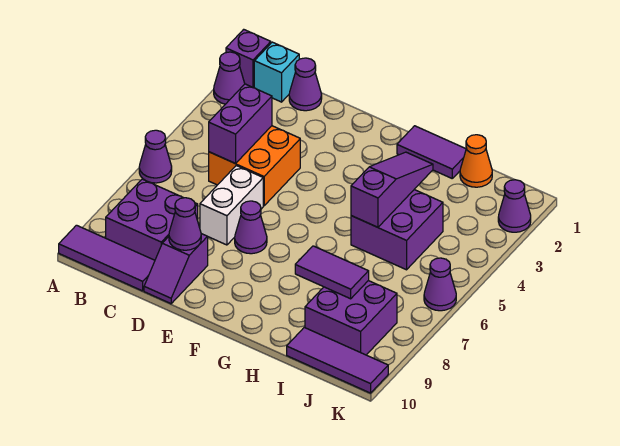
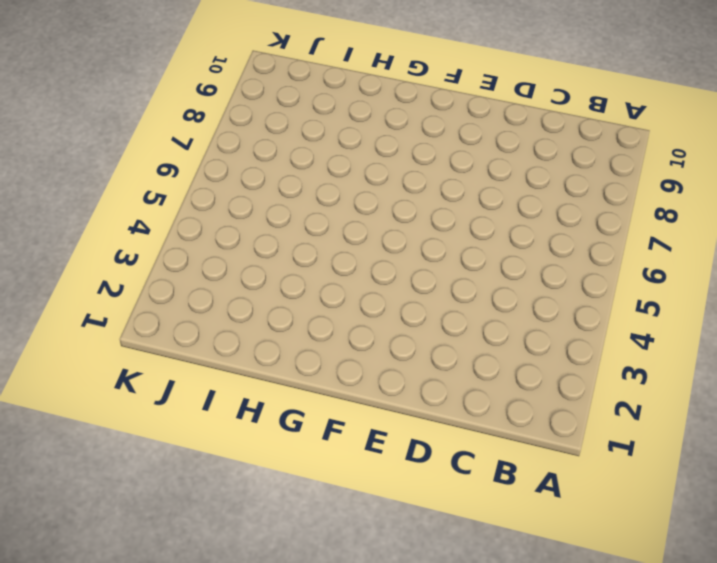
none -> purple 1x1 brick [226,29,271,88]
none -> purple 1x1 cone [214,52,245,104]
none -> purple 1x1 cone [139,130,172,183]

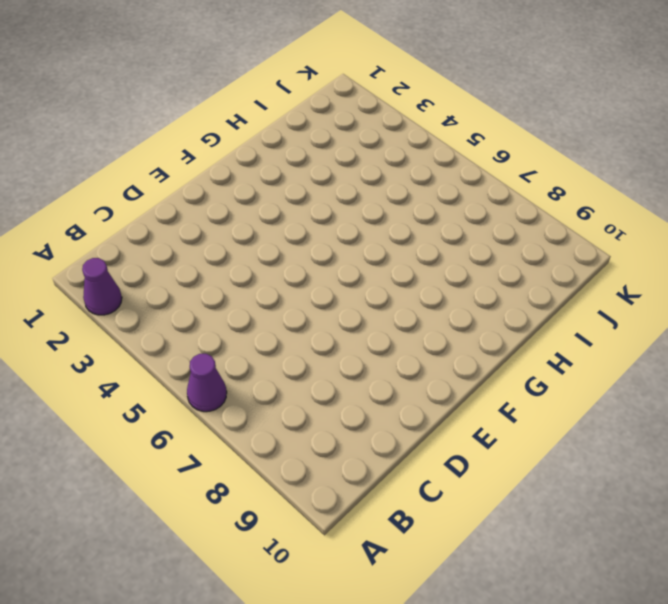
none -> purple 1x1 brick [226,29,271,88]
none -> purple 1x3 tile [59,225,155,291]
none -> cyan 1x1 brick [254,42,299,102]

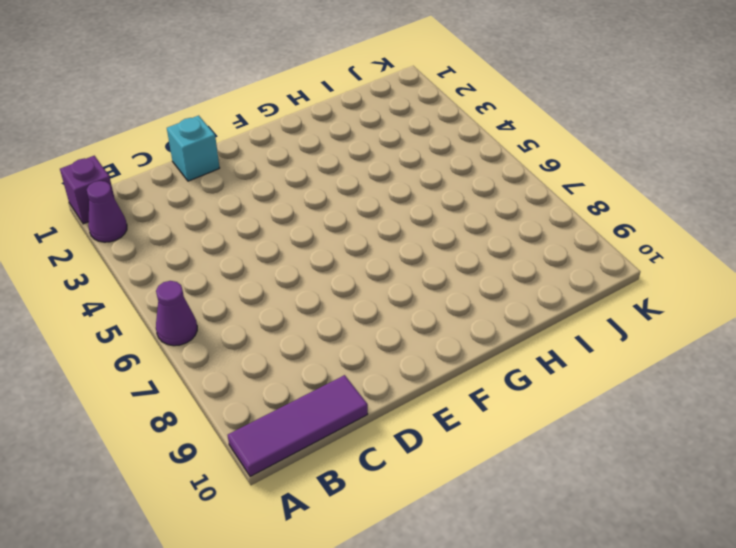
cyan 1x1 brick [167,116,220,181] -> cyan 1x1 brick moved to [254,42,299,102]
none -> purple 2x2 brick [106,179,198,260]
none -> purple 1x1 cone [289,58,322,111]
none -> orange 2x2 brick [209,126,300,206]

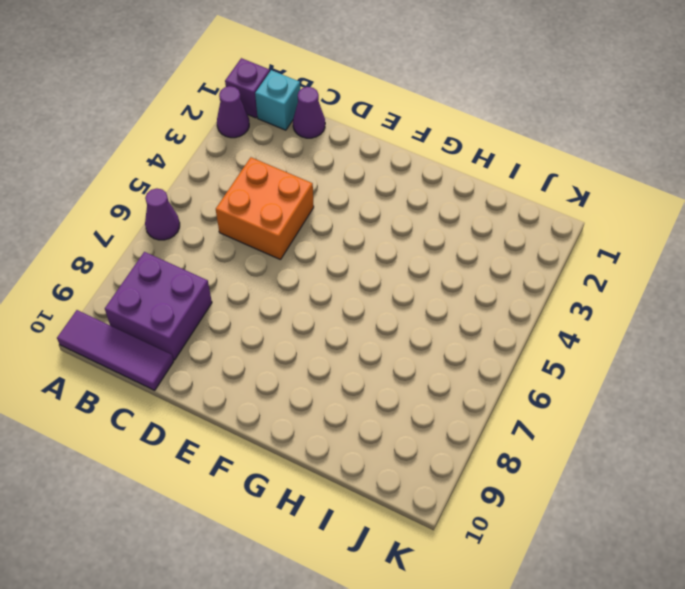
none -> white 1x2 brick [200,166,263,245]
none -> purple 1x2 slope [144,234,208,304]
none -> purple 1x1 cone [235,201,267,254]

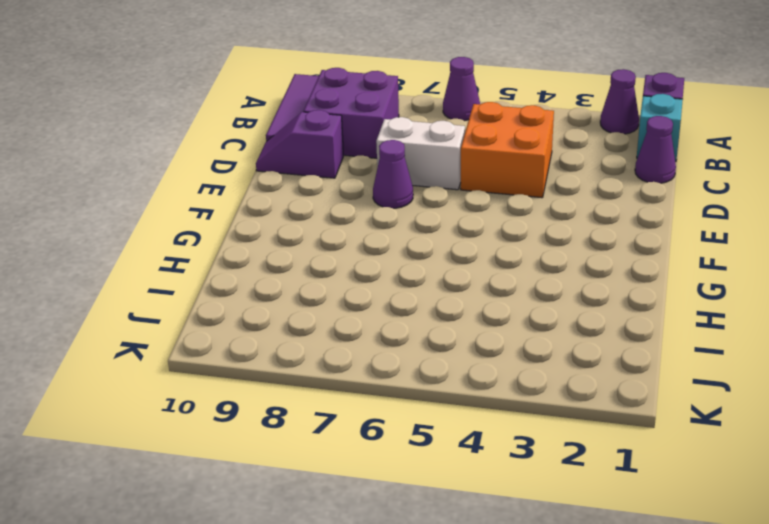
none -> purple 1x2 tile [397,126,466,178]
none -> purple 2x2 brick [351,190,443,270]
none -> orange 1x1 cone [460,135,492,187]

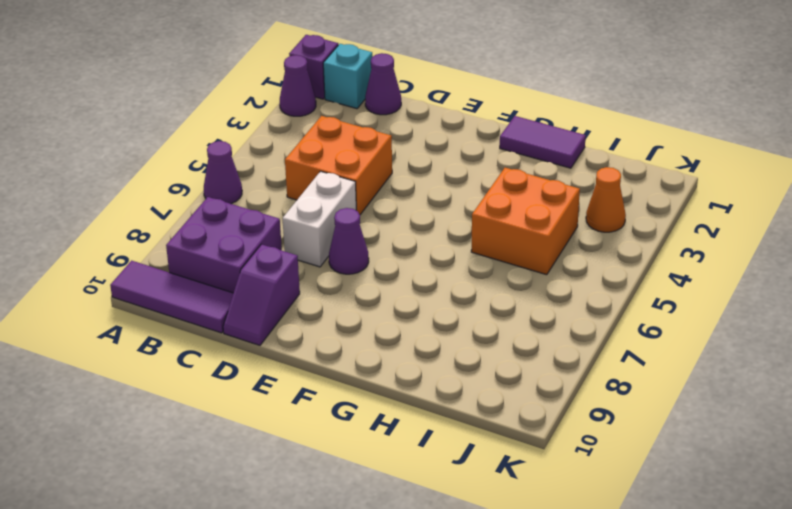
orange 2x2 brick [471,168,580,275] -> purple 2x2 brick [351,190,443,270]
orange 1x1 cone [586,167,626,232] -> orange 1x1 cone moved to [460,135,492,187]
none -> purple 2x2 brick [305,281,397,355]
none -> purple 1x3 tile [287,327,388,393]
none -> purple 1x1 cone [498,180,531,232]

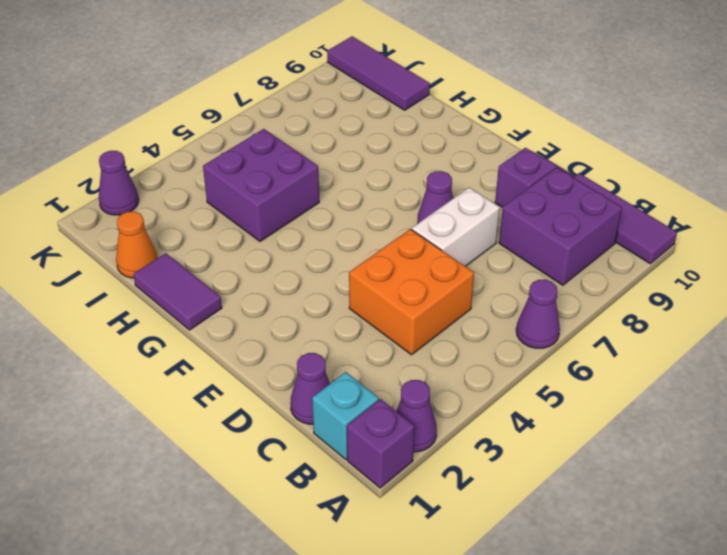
none -> purple 2x2 brick [305,281,397,355]
none -> purple 1x1 cone [424,258,456,311]
none -> purple 1x2 brick [209,84,272,164]

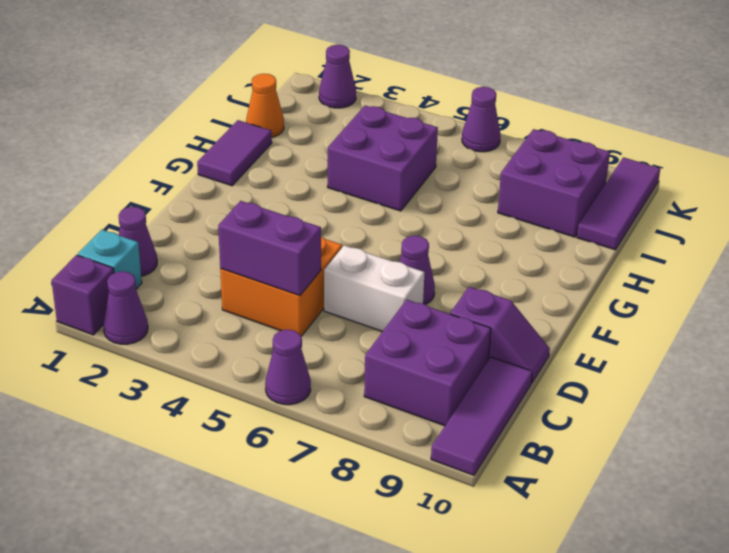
none -> purple 1x1 cone [169,198,201,250]
none -> purple 1x3 slope [351,152,433,227]
none -> purple 1x2 tile [295,246,369,299]

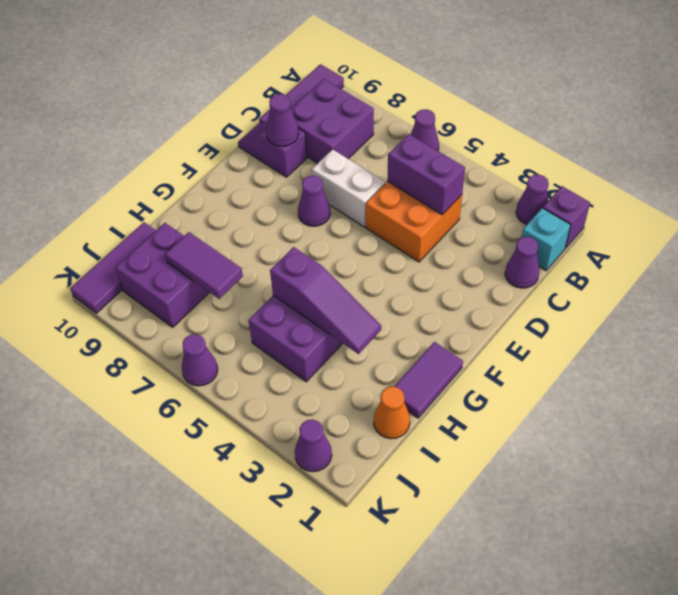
purple 1x2 tile [165,232,243,299] -> purple 1x2 tile turned to [295,246,369,299]

